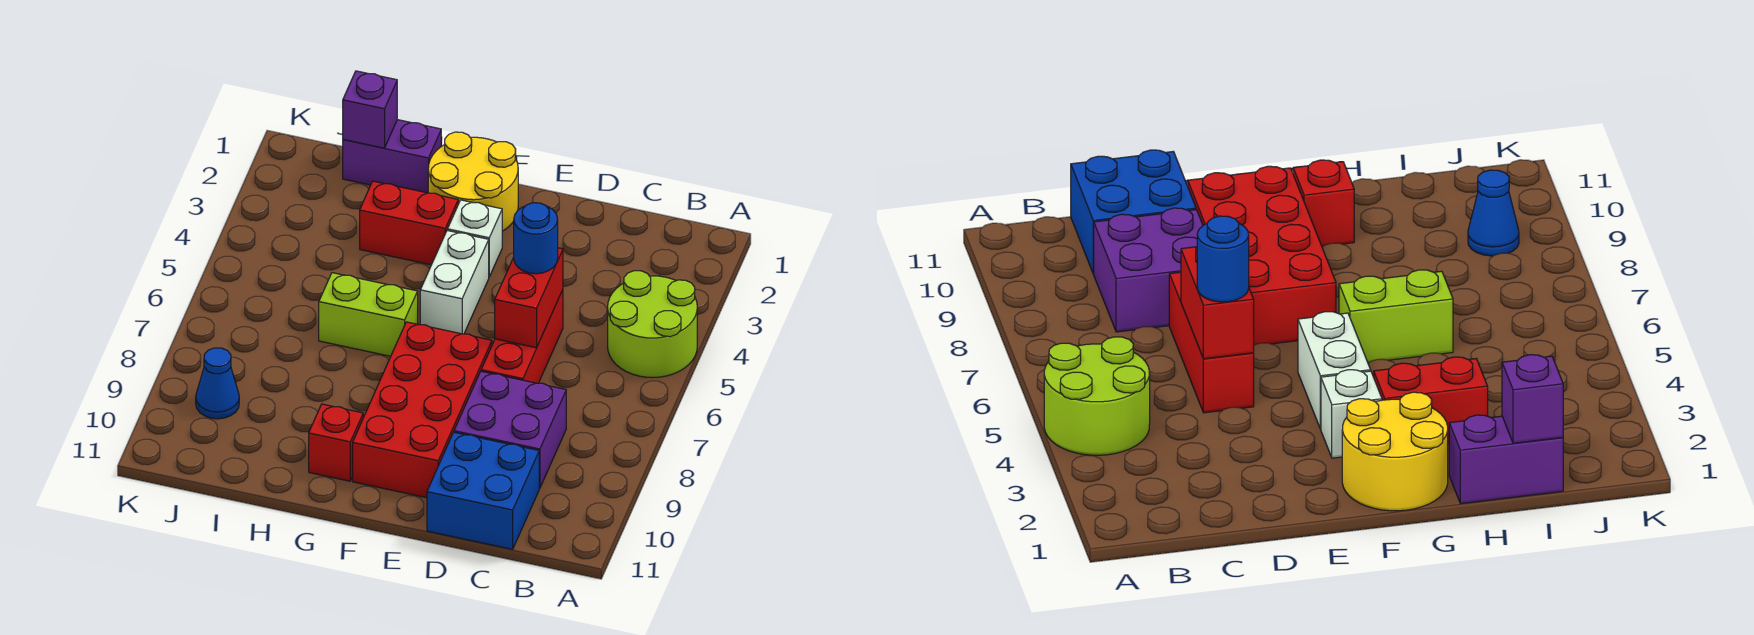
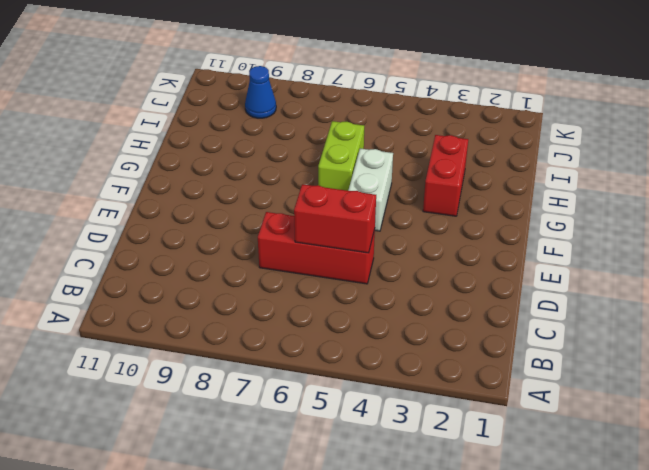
white 1x2 brick [348,149,393,231] -> white 1x2 brick turned to [420,230,489,334]
none -> lime 2x2 round brick [608,271,697,378]
none -> purple 2x2 brick [454,371,566,488]
none -> blue 2x2 brick [427,432,539,549]

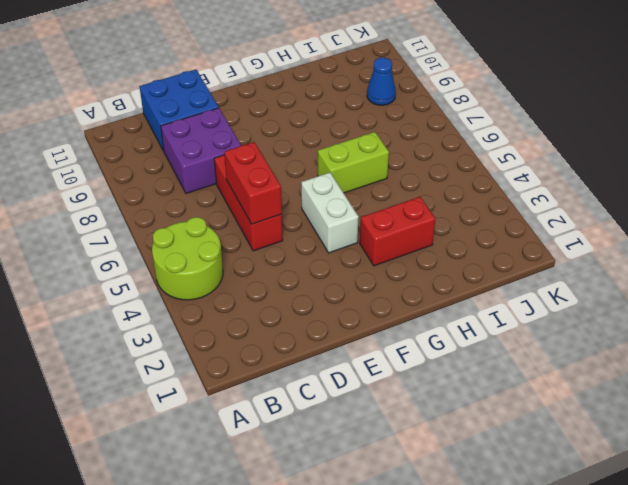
none -> red 2x4 brick [353,322,492,498]
none -> yellow 2x2 round brick [428,132,518,231]
none -> white 1x1 brick [448,200,502,277]

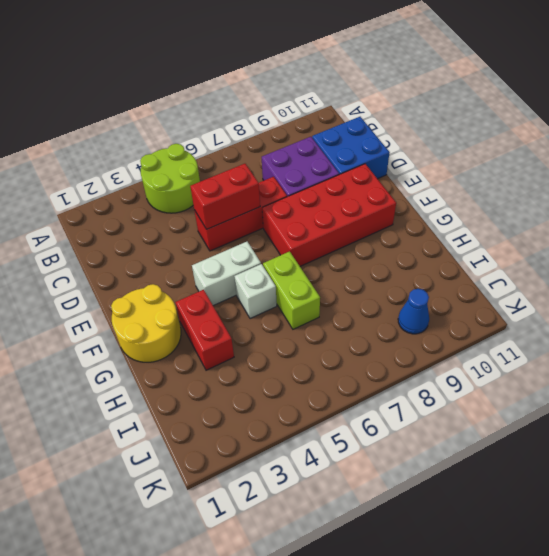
white 1x1 brick [234,264,277,319] -> white 1x1 brick moved to [448,200,502,277]
none -> red 1x1 brick [309,404,363,481]
none -> purple 1x2 brick [343,120,441,193]
none -> purple 1x1 brick [343,71,397,148]

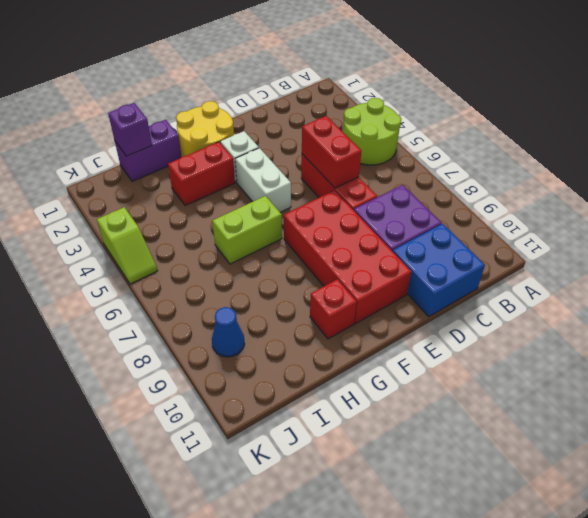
lime 1x2 slope [97,207,158,284] -> none
none -> blue 1x1 round brick [514,203,558,274]

